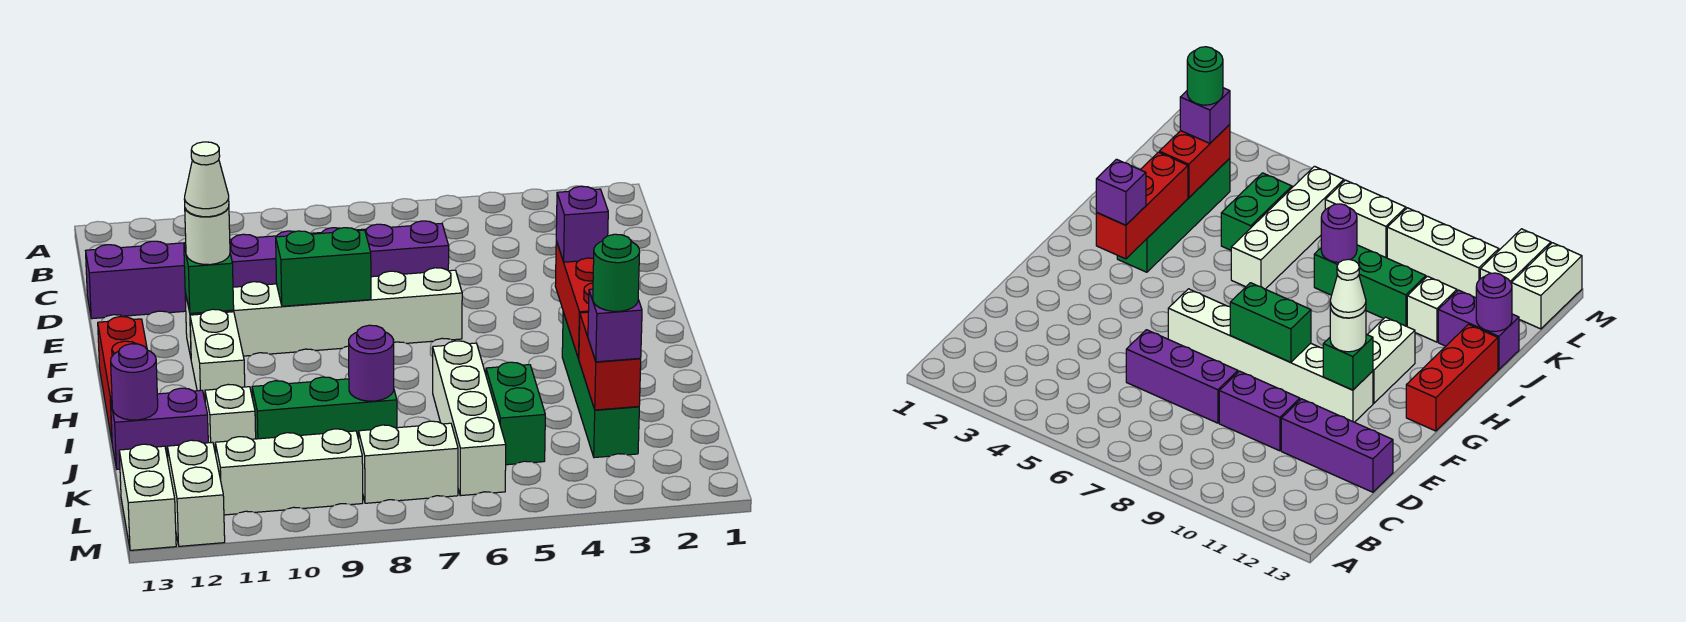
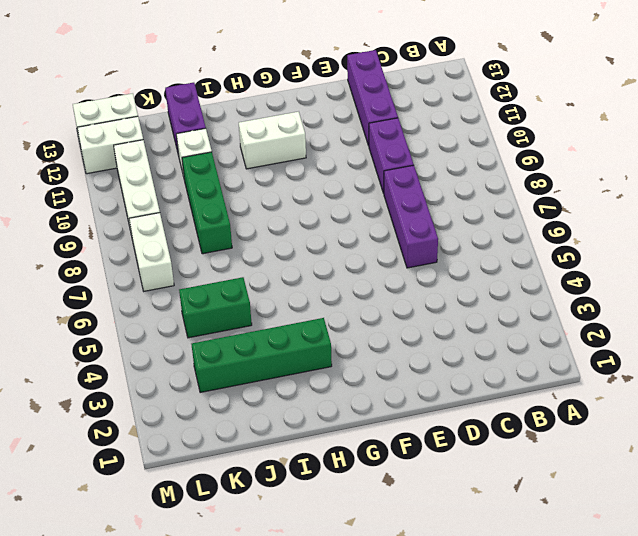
none -> white 1x6 brick [185,268,462,357]
none -> red 1x3 brick [98,317,147,440]
none -> white 1x4 brick [433,341,506,496]

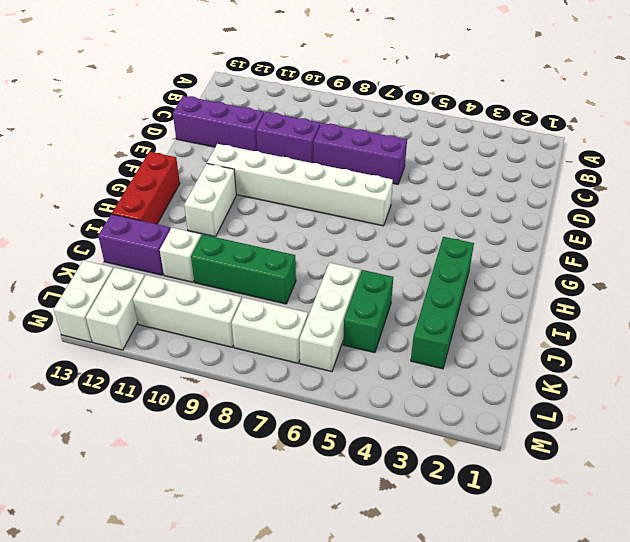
white 1x3 brick [300,263,360,372] -> white 1x4 brick [433,341,506,496]
none -> green 1x2 brick [276,228,371,306]
none -> green 1x1 brick [184,244,234,313]
none -> red 1x3 brick [555,241,594,359]

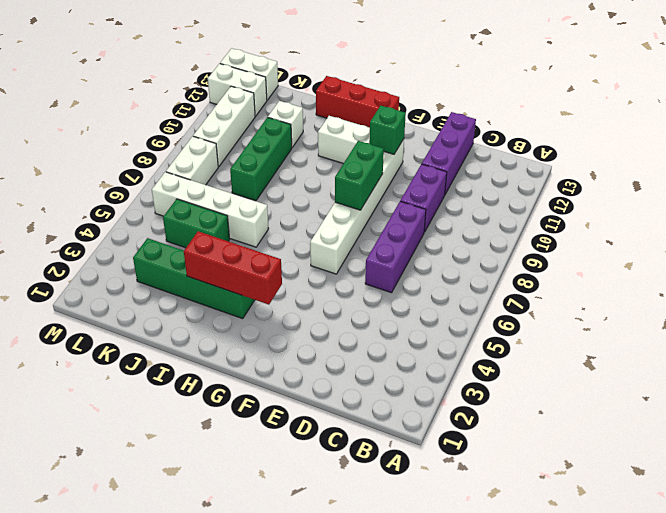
none -> purple 1x2 brick [110,388,208,469]
none -> red 1x2 brick [579,312,641,410]
none -> purple 1x1 round brick [349,325,394,401]

